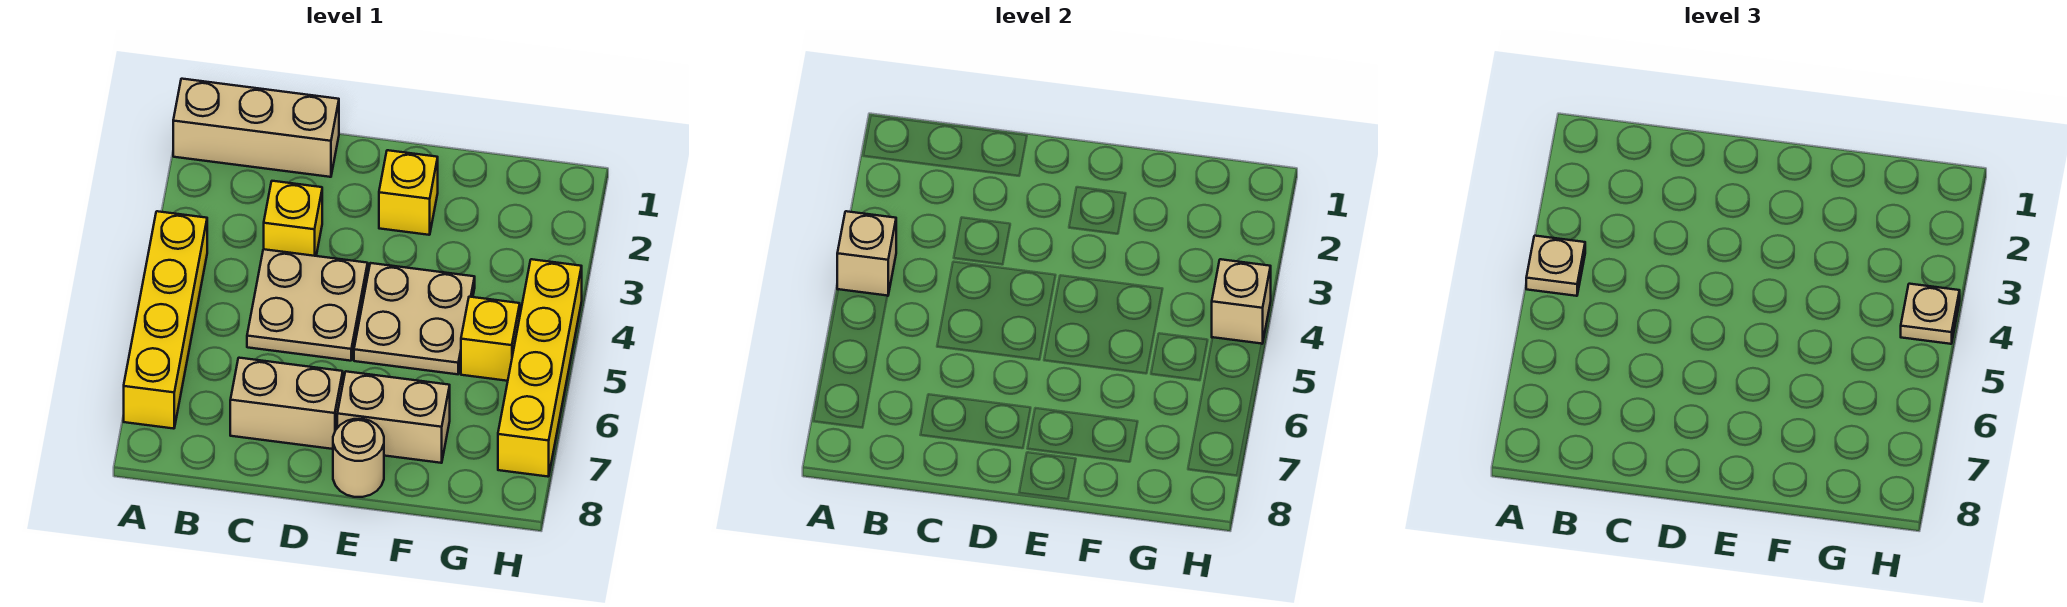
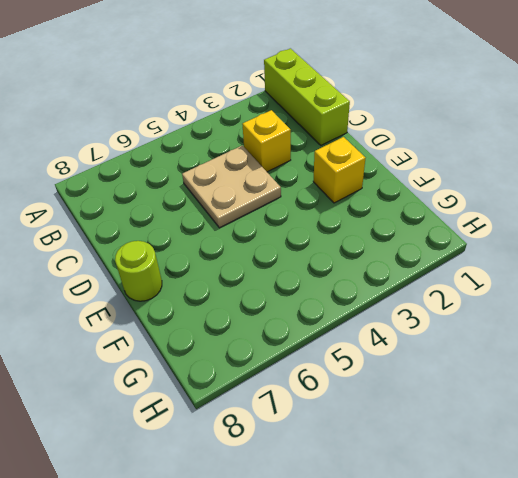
lime 1x3 brick [264,48,350,145] -> tan 1x3 brick [173,79,339,177]
lime 1x1 round brick [115,241,162,301] -> tan 1x1 round brick [333,419,384,497]
none -> yellow 1x4 brick [124,211,207,429]
none -> tan 1x2 brick [230,358,343,449]
none -> tan 2x2 plate [354,263,475,374]

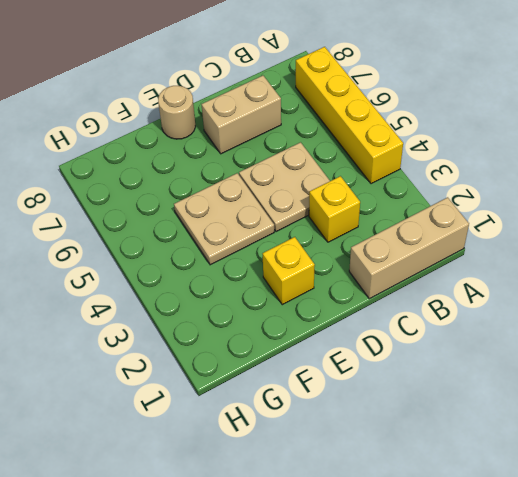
none -> tan 1x2 brick [337,371,450,463]
none -> yellow 1x1 brick [461,297,520,381]
none -> yellow 1x4 brick [498,259,582,477]

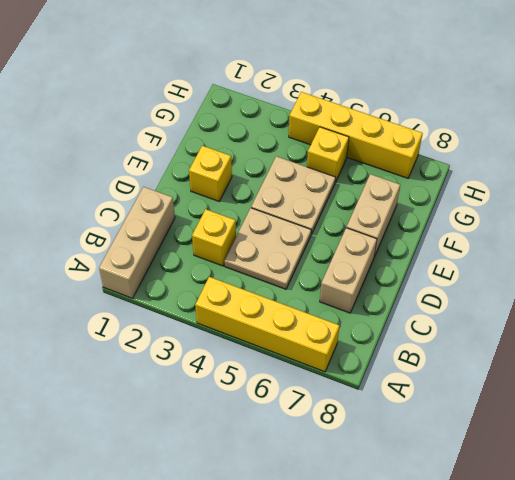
none -> tan 1x1 round brick [333,419,384,497]
none -> tan 1x1 brick [837,211,896,296]
none -> tan 1x1 brick [1212,259,1271,344]

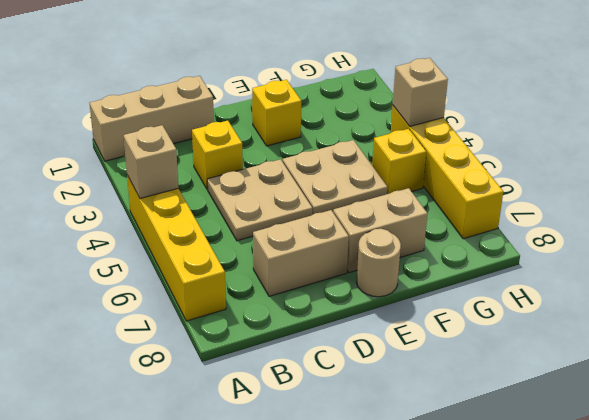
none -> tan 1x1 plate [1526,236,1585,296]
none -> tan 1x1 plate [1901,284,1960,344]

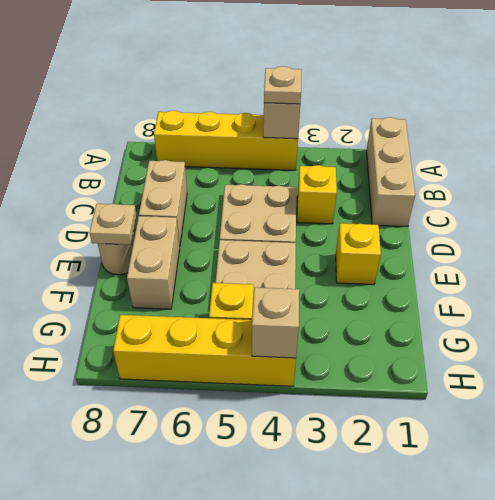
tan 1x1 plate [89,204,137,245] -> tan 1x1 plate moved to [1901,284,1960,344]

